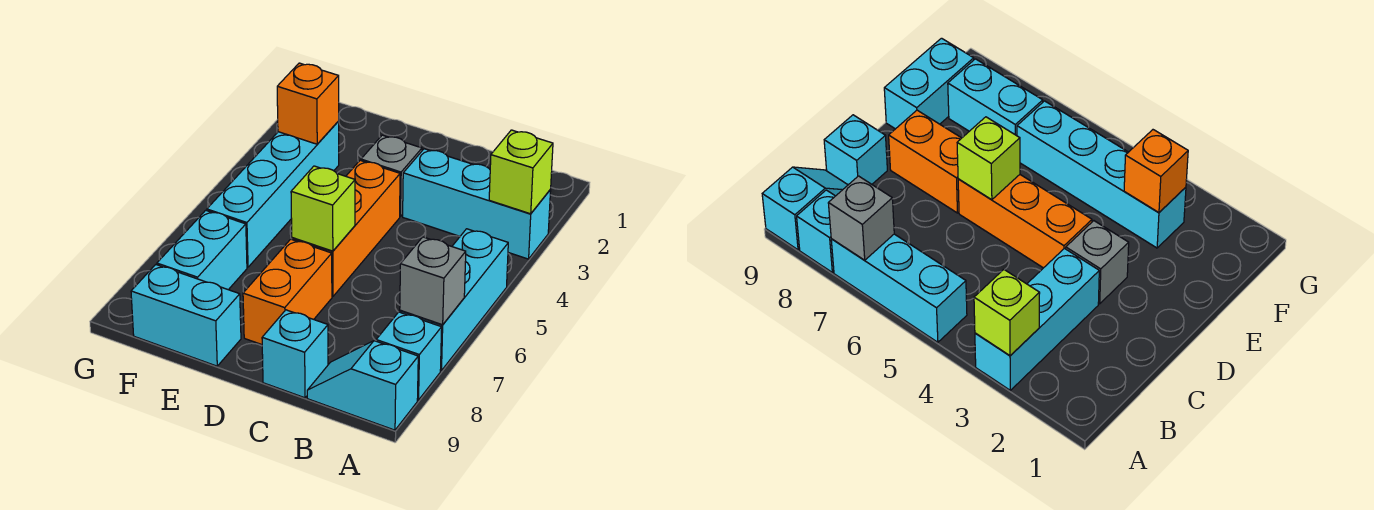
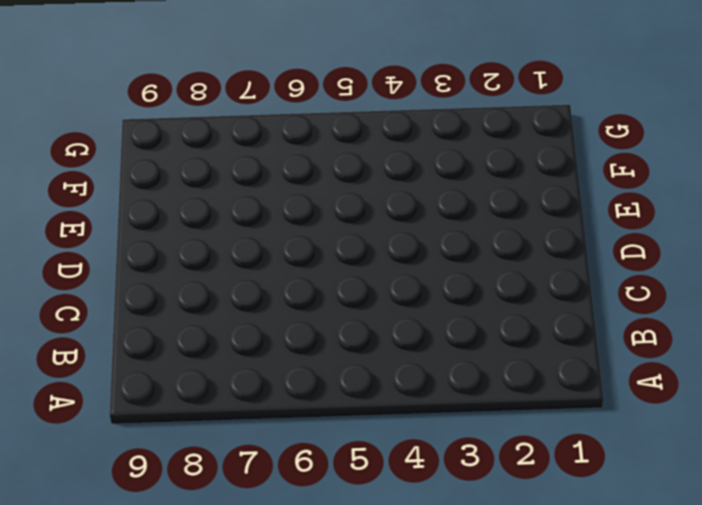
none -> cyan 1x3 brick [403,149,551,259]
none -> cyan 1x3 brick [400,229,508,371]
none -> cyan 1x1 brick [376,312,442,400]

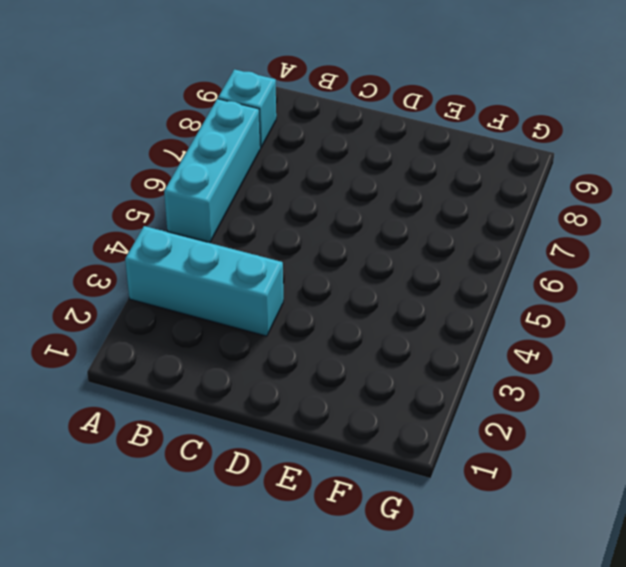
none -> cyan 1x2 slope [307,341,418,430]
none -> cyan 1x1 brick [262,310,328,398]
none -> grey 1x1 brick [361,135,422,217]

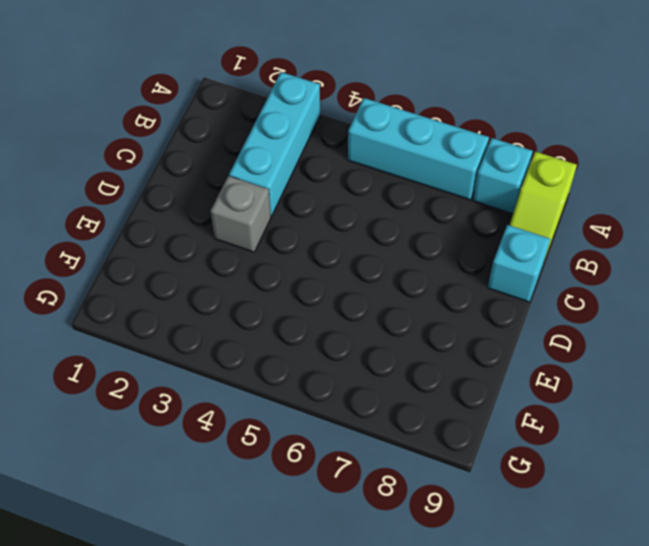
lime 1x2 slope [510,152,577,261] -> cyan 1x2 slope [307,341,418,430]
none -> orange 1x3 brick [292,160,400,297]
none -> orange 1x2 brick [243,239,332,345]
none -> cyan 1x2 brick [131,265,241,366]

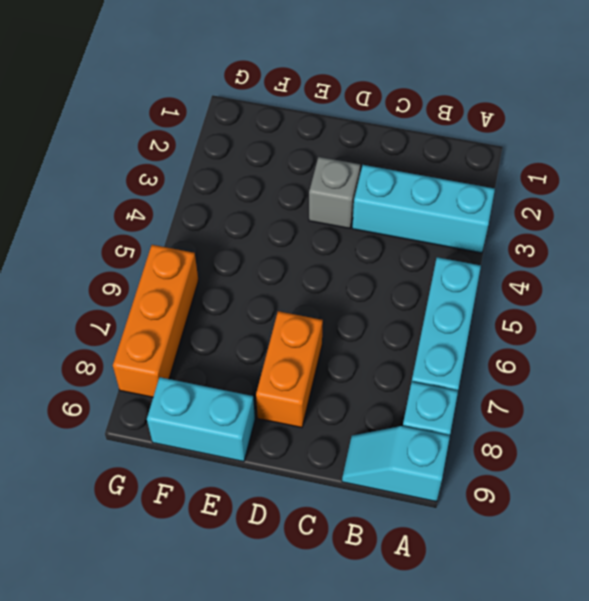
orange 1x3 brick [113,245,198,397] -> orange 1x3 brick moved to [292,160,400,297]
none -> cyan 1x1 brick [262,310,328,398]
none -> cyan 1x4 brick [207,121,339,267]
none -> cyan 1x2 brick [157,210,247,290]

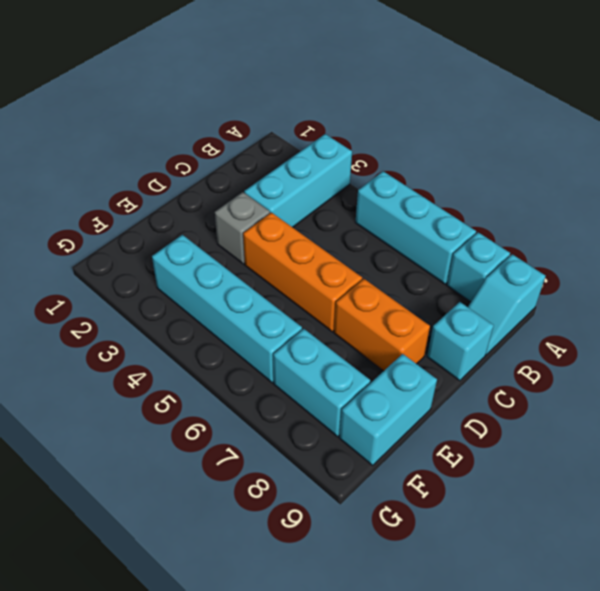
none -> lime 1x1 brick [489,130,553,214]
none -> grey 1x1 brick [400,237,466,325]
none -> lime 1x1 brick [291,166,355,251]

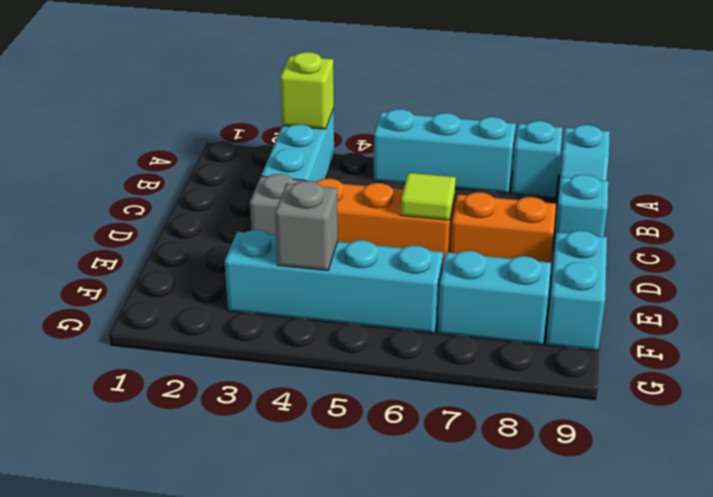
lime 1x1 tile [401,173,456,220] -> lime 1x1 brick [291,166,355,251]
grey 1x1 brick [275,181,338,271] -> grey 1x1 brick moved to [400,237,466,325]
none -> orange 1x1 brick [277,63,339,144]

